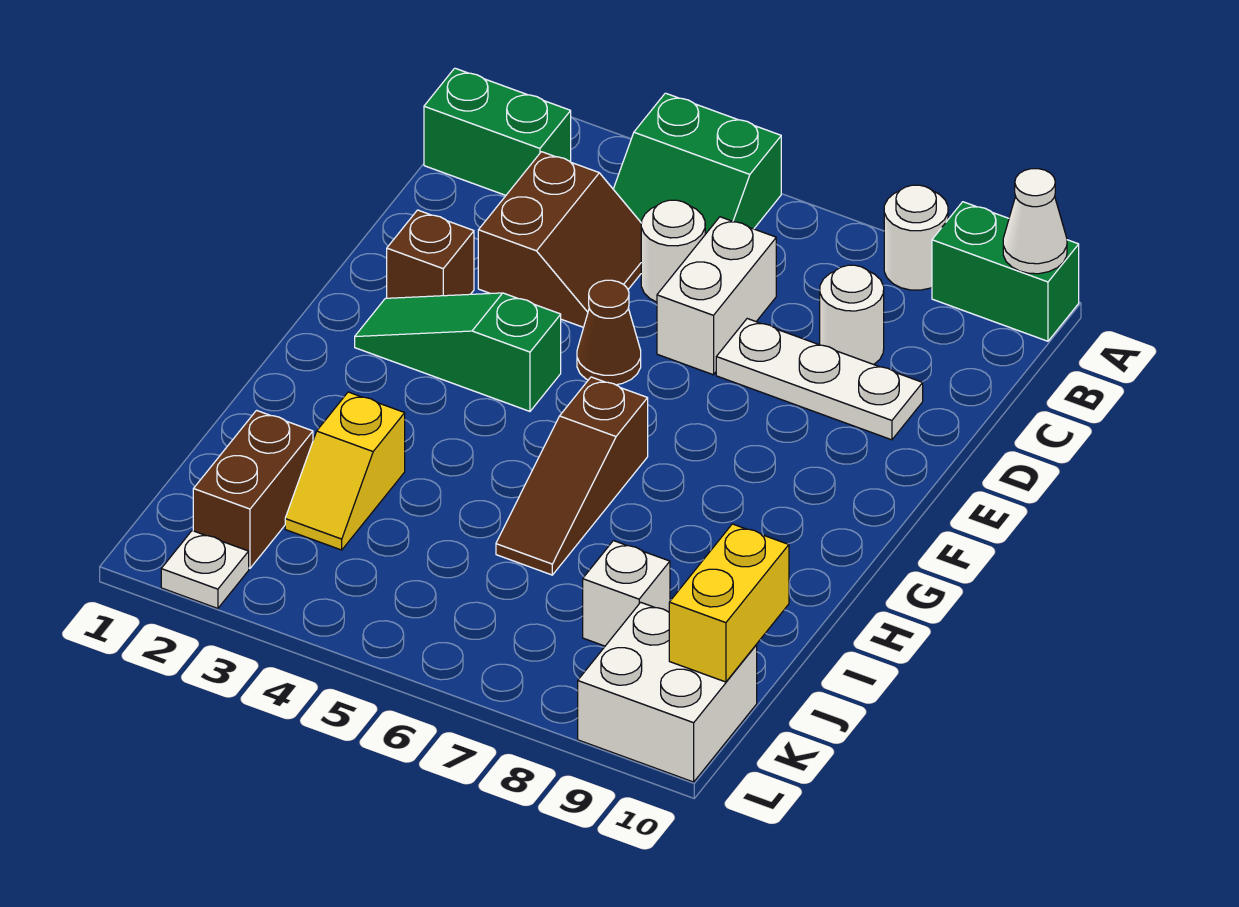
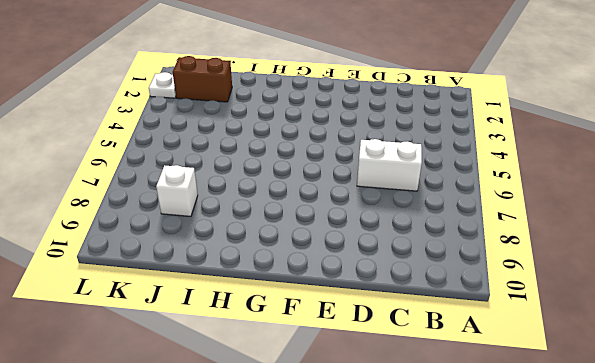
none -> green 2x2 slope [613,93,781,234]
none -> white 1x1 round brick [884,185,948,290]
none -> green 1x2 brick [932,202,1079,341]

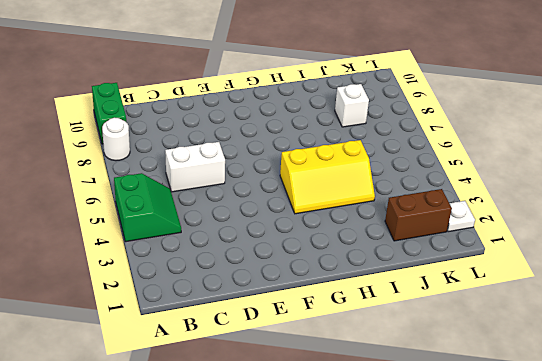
yellow 2x3 slope [280,140,375,214] -> none
none -> green 1x2 brick [424,68,571,195]
none -> brown 2x2 slope [478,152,641,327]
none -> white 1x1 round brick [641,200,705,302]

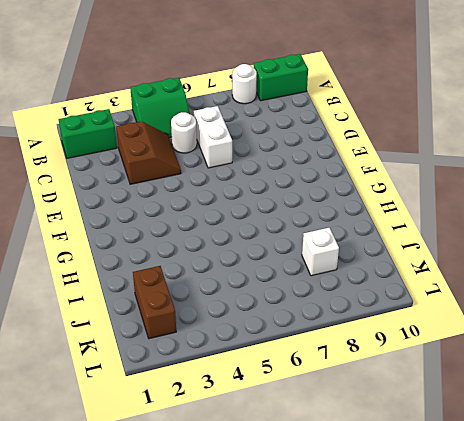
none -> white 1x1 round brick [820,265,884,365]
none -> white 1x3 plate [716,319,923,440]
none -> brown 1x1 brick [387,210,474,298]

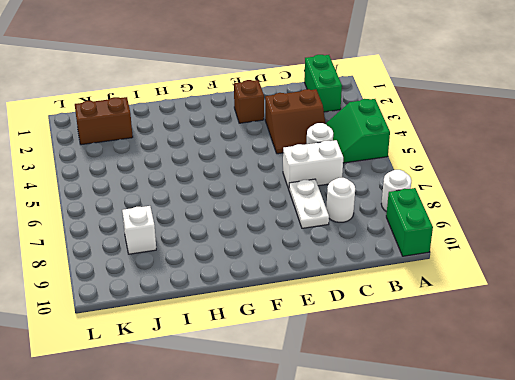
white 1x2 plate [289,179,329,228] -> white 1x3 plate [716,319,923,440]
none -> brown 1x1 cone [577,280,641,385]
none -> green 1x3 slope [355,293,561,411]
none -> brown 1x3 slope [496,377,648,575]

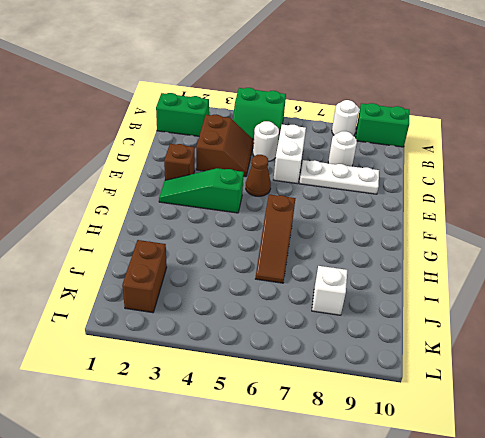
none -> yellow 1x2 slope [285,392,405,550]
none -> white 2x2 brick [578,602,757,782]
none -> white 1x1 plate [161,531,249,608]

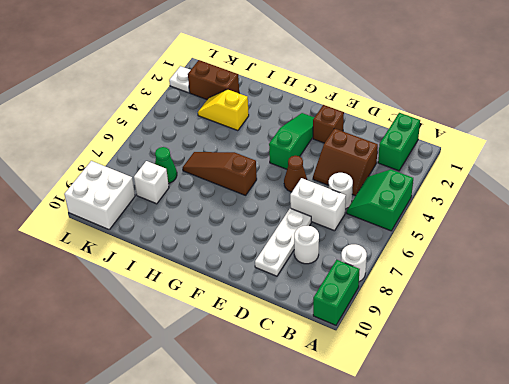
green 1x1 cone [155,147,177,183] -> none
none -> white 1x1 cone [1003,169,1067,274]
none -> yellow 1x2 brick [669,524,789,682]

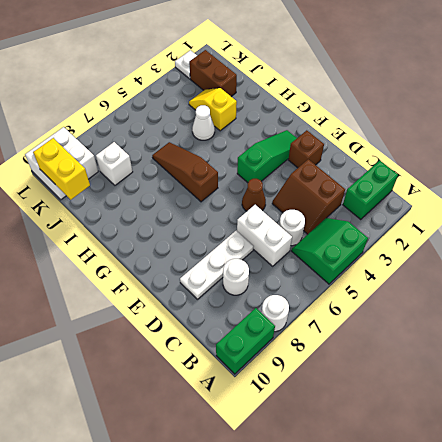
white 1x1 cone [192,105,215,140] -> white 1x1 cone moved to [1003,169,1067,274]

